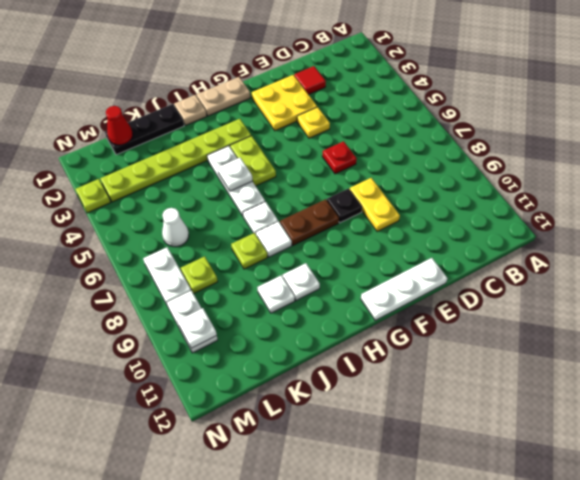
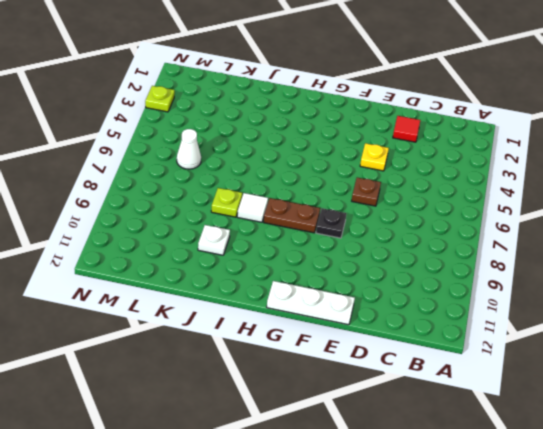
brown 1x1 plate [352,178,381,206] -> red 1x1 plate [322,141,357,174]
none -> yellow 2x2 plate [252,75,317,131]
none -> yellow 1x2 plate [350,178,400,232]
none -> tan 1x2 plate [197,77,250,116]

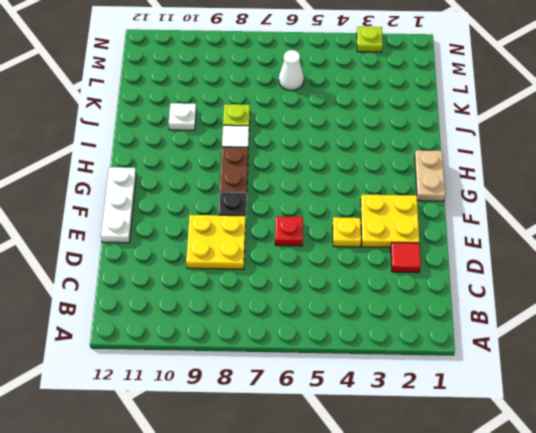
yellow 2x2 plate [186,215,246,269] -> yellow 1x2 plate [350,178,400,232]
none -> lime 1x6 plate [100,119,251,202]
none -> lime 1x2 plate [230,136,276,186]
none -> tan 1x1 plate [174,95,207,125]

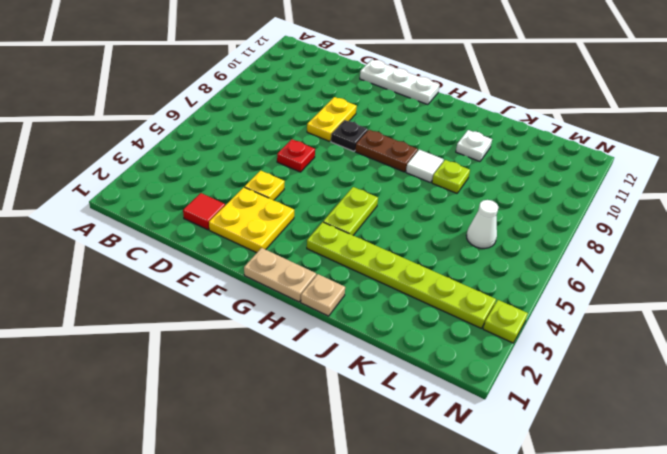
none -> white 1x3 plate [207,146,265,216]
none -> white 1x1 plate [243,202,278,234]
none -> white 1x1 plate [283,263,320,301]

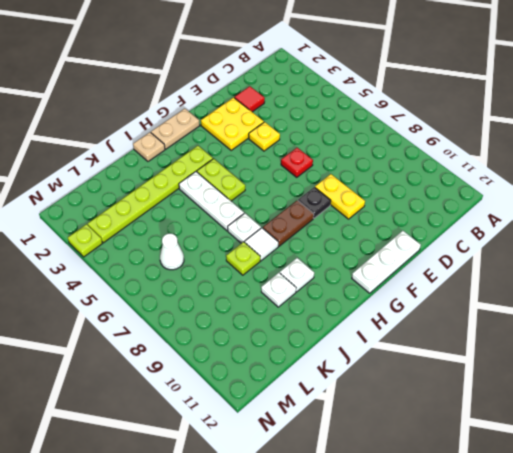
none -> black 1x3 plate [105,104,184,155]
none -> lime 1x1 plate [181,256,218,294]
none -> white 1x2 plate [143,247,191,305]

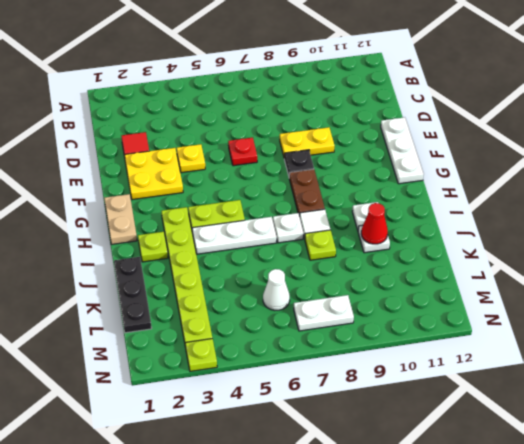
lime 1x1 plate [138,232,168,262] -> lime 1x1 plate moved to [181,256,218,294]
red 1x1 cone [361,203,388,244] -> red 1x1 cone moved to [106,106,133,145]
none -> tan 1x1 plate [174,95,207,125]
none -> white 1x2 plate [167,291,218,353]
none -> white 1x1 plate [218,158,252,191]

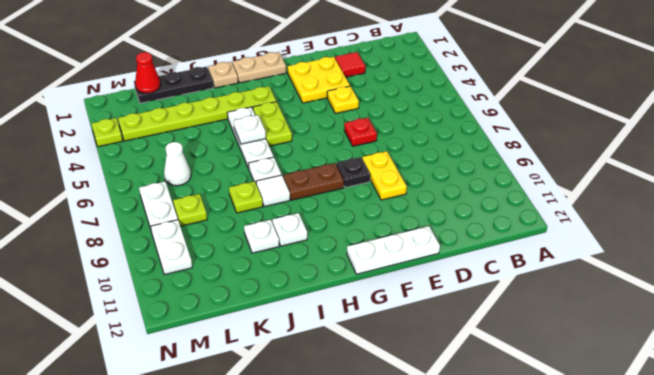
none -> white 1x1 plate [178,308,217,348]

